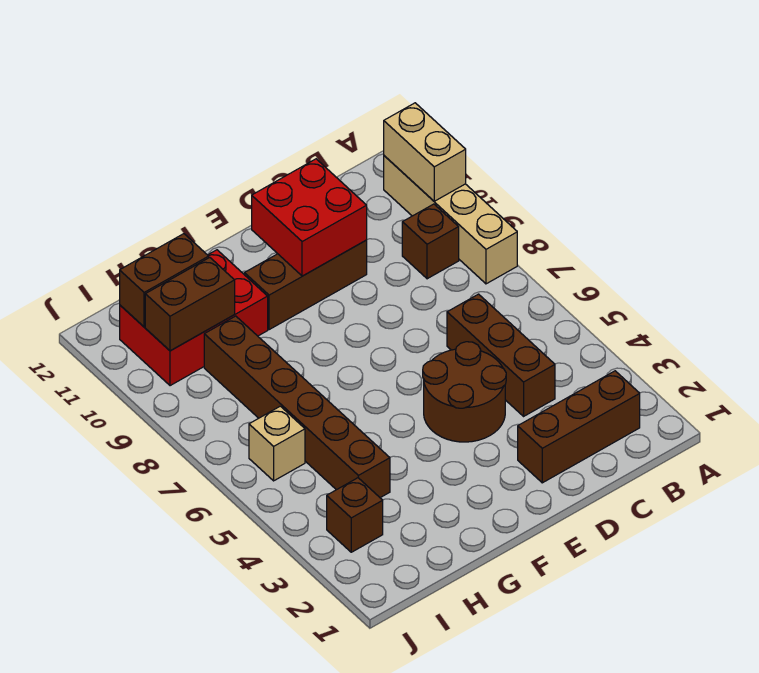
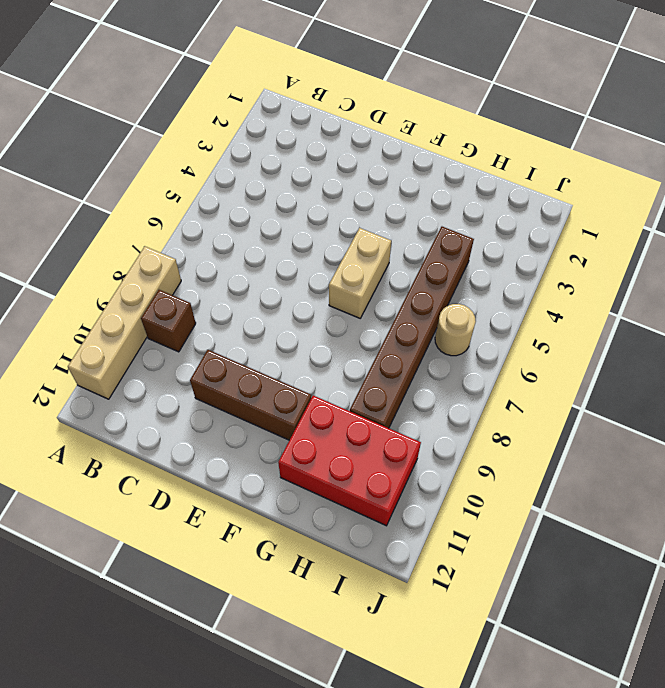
tan 1x2 brick [329,228,391,318] -> tan 1x2 brick moved to [384,103,466,201]
tan 1x1 round brick [435,304,476,356] -> tan 1x1 brick [249,406,305,481]
none -> brown 1x3 brick [518,371,640,483]
none -> brown 1x3 brick [447,294,555,416]
none -> brown 2x2 round brick [423,342,506,442]

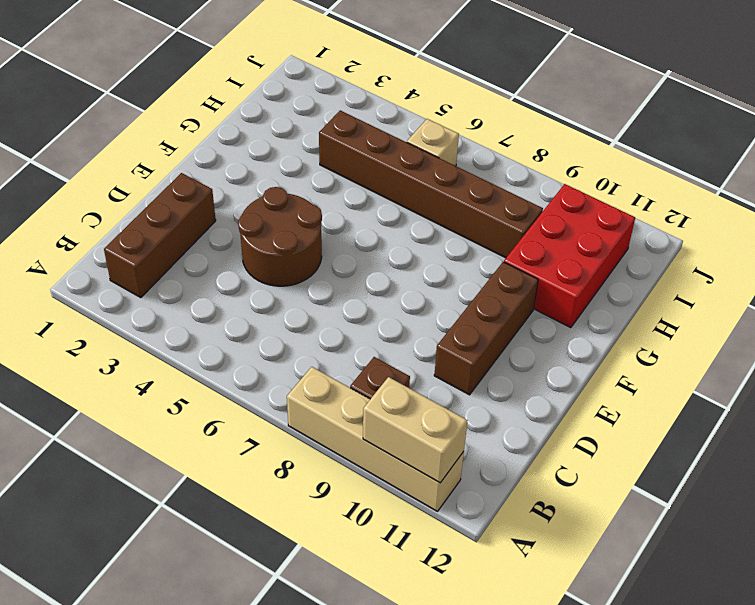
none -> brown 1x3 brick [447,294,555,416]
none -> brown 1x1 brick [327,478,383,552]
none -> red 2x2 brick [252,159,367,276]

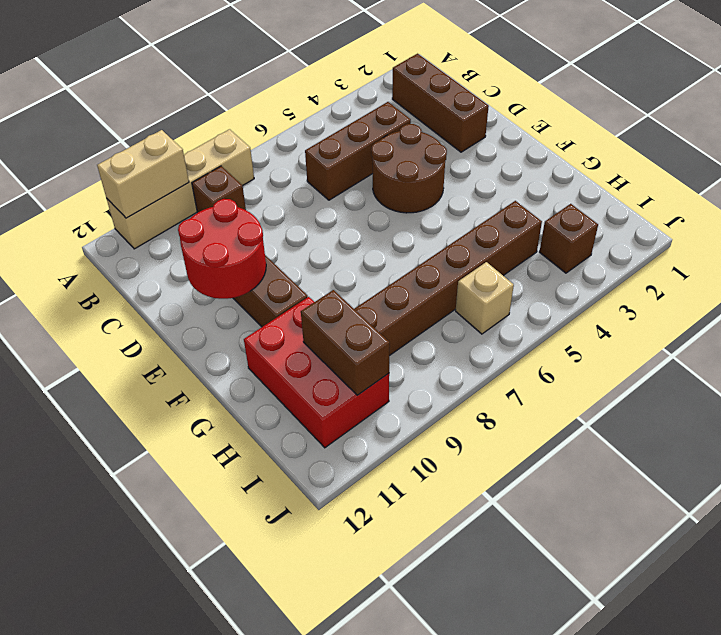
red 2x2 round brick [178,199,266,299] -> red 2x2 brick [252,159,367,276]
none -> brown 1x2 brick [120,234,209,327]

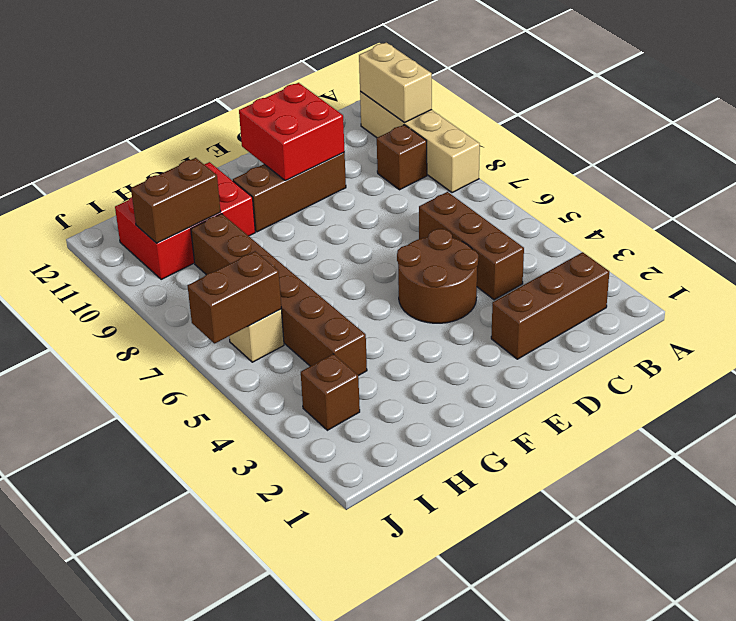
brown 1x2 brick [188,251,281,344] -> brown 1x2 brick moved to [120,234,209,327]

